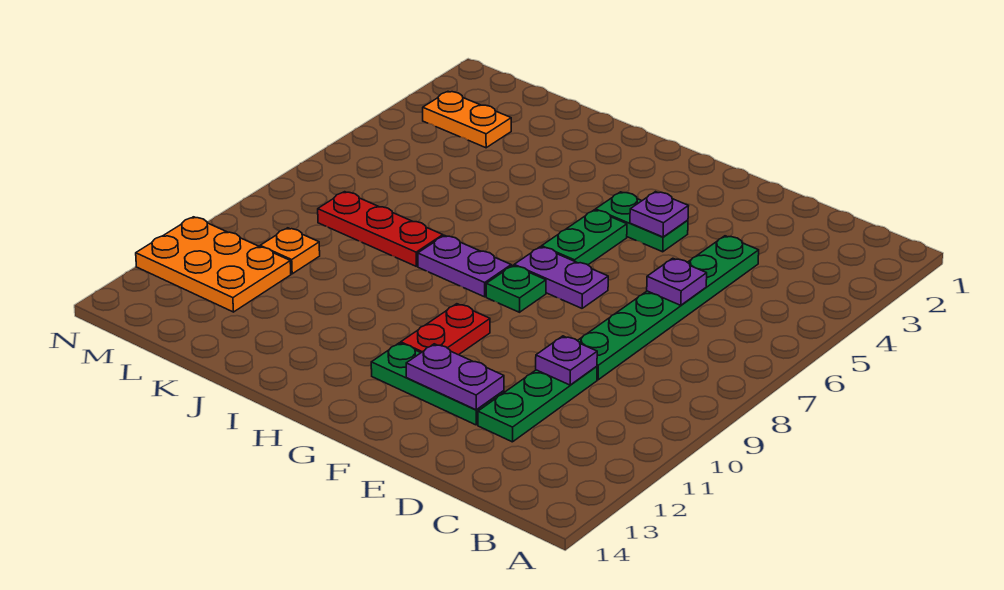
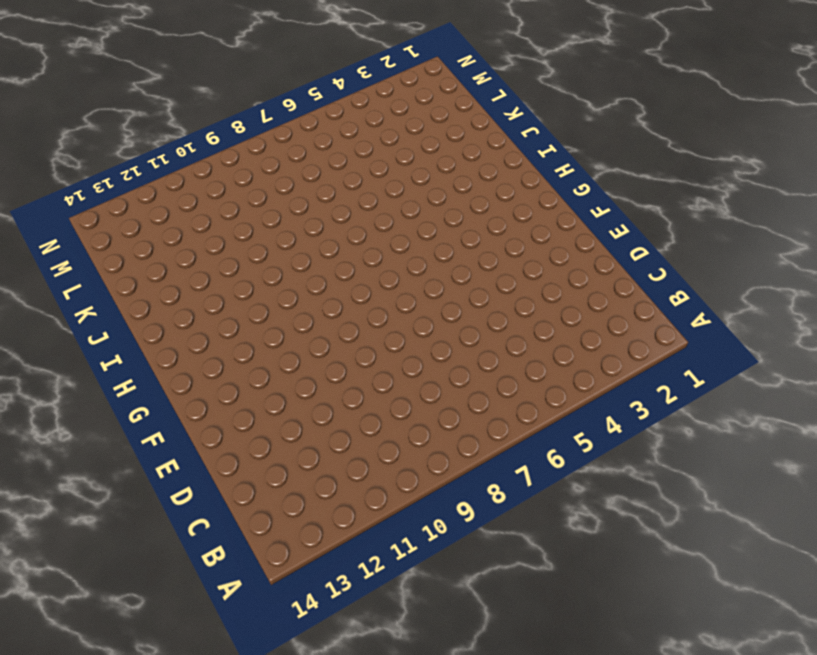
none -> green 1x6 plate [578,236,759,380]
none -> green 1x3 plate [478,366,597,442]
none -> green 1x3 plate [371,343,504,425]

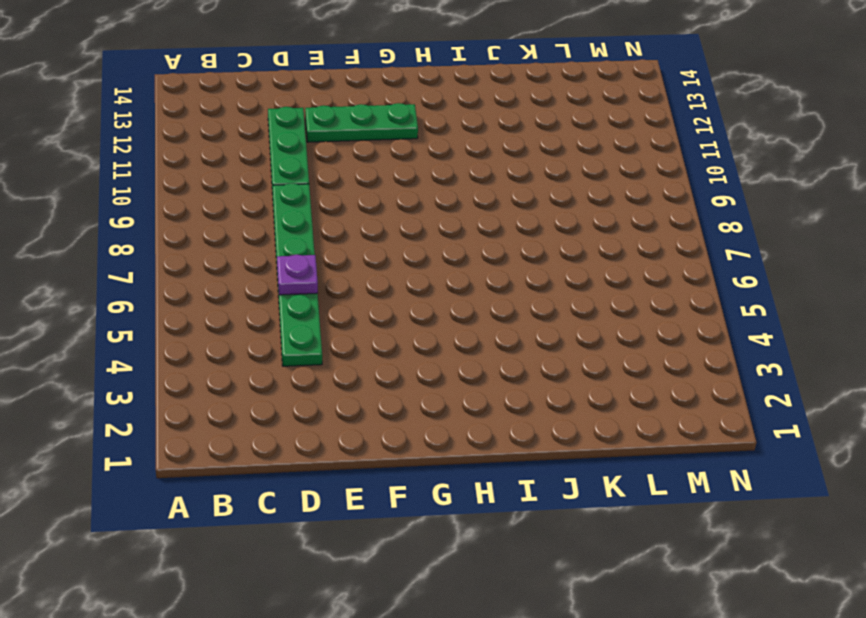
none -> green 1x2 plate [595,192,688,252]
none -> purple 1x2 plate [514,247,608,308]
none -> green 1x2 plate [542,210,627,265]

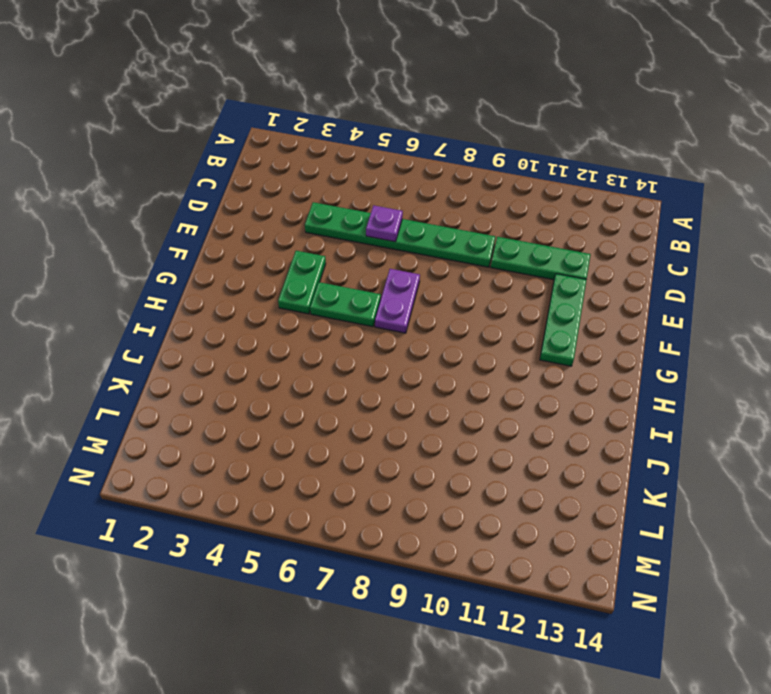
none -> green 1x1 plate [486,266,546,312]
none -> red 1x2 plate [401,304,490,355]
none -> purple 1x2 plate [418,235,511,297]

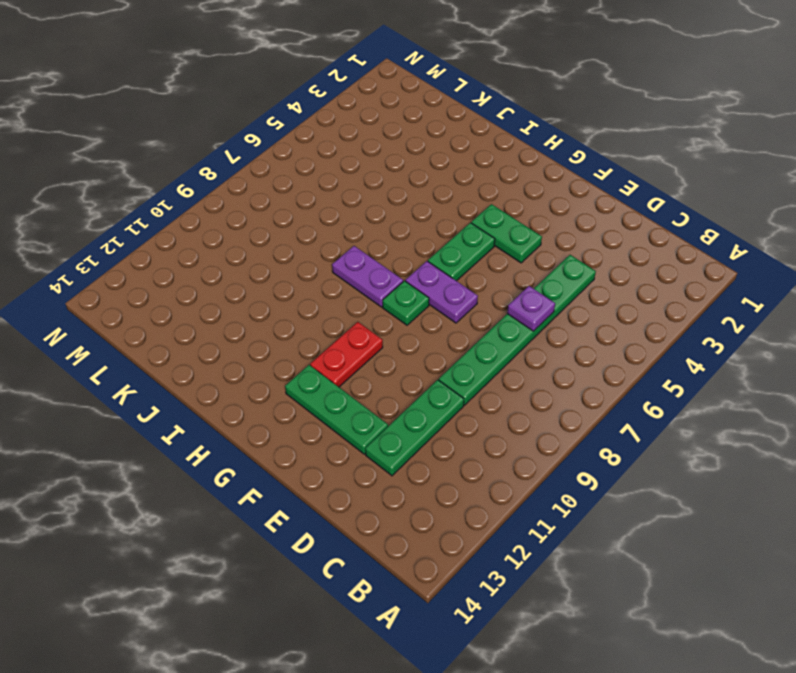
none -> red 1x3 plate [318,192,443,266]
none -> orange 1x2 plate [423,92,511,148]
none -> orange 1x1 plate [260,228,320,274]

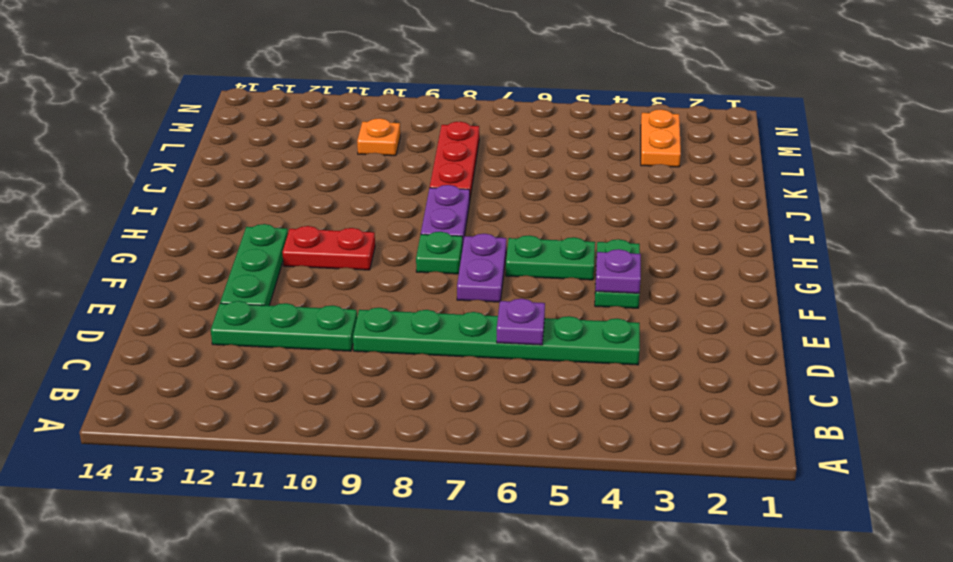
none -> orange 2x3 plate [136,217,291,312]
none -> purple 1x1 plate [536,336,597,385]
none -> purple 1x2 plate [406,344,504,410]

